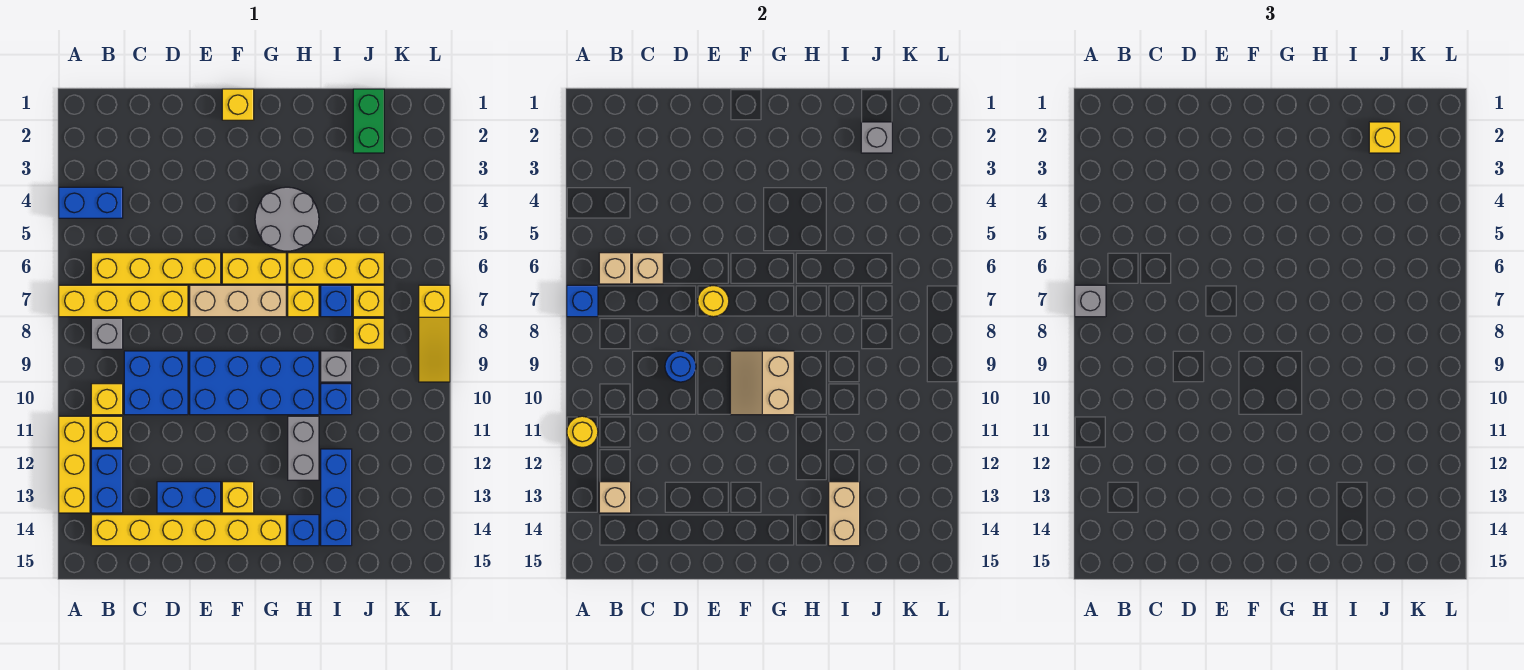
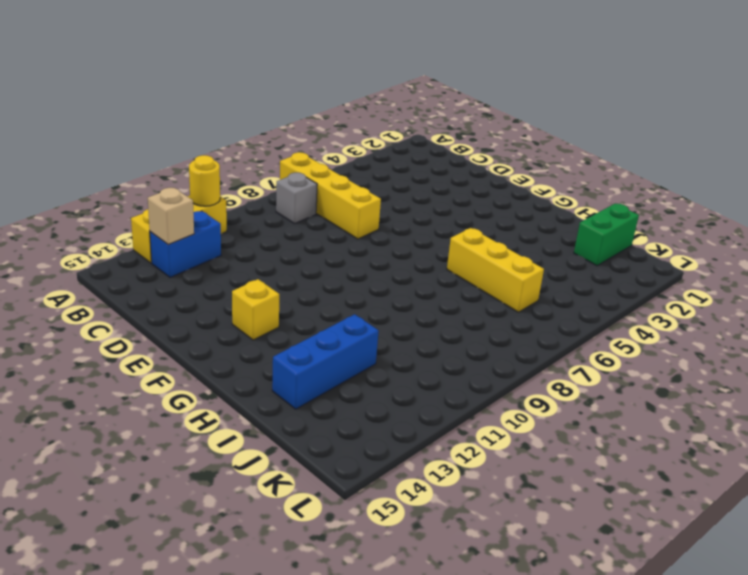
none -> blue 1x2 brick [59,187,123,218]
none -> yellow 1x4 brick [91,253,221,284]
none -> yellow 1x1 brick [91,384,123,415]
none -> yellow 1x1 brick [91,416,123,448]

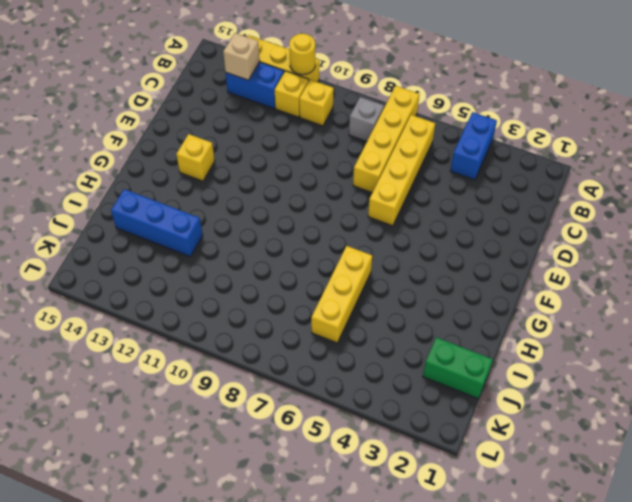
none -> yellow 1x6 brick [91,515,286,546]
none -> blue 2x2 brick [124,351,188,415]
none -> blue 1x2 brick [157,482,221,513]
none -> tan 1x3 brick [190,285,286,317]

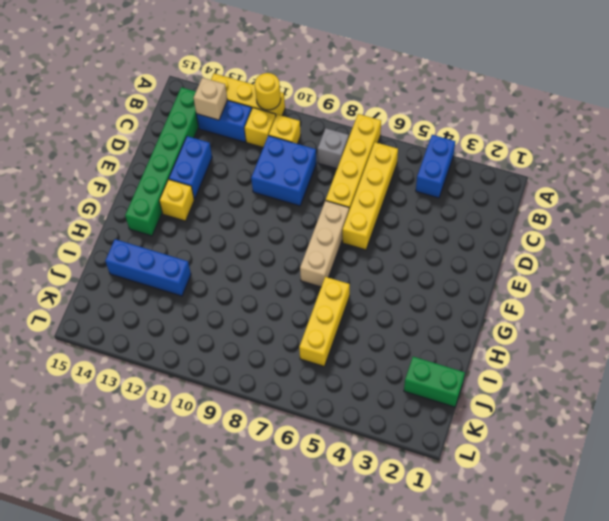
green 1x6 brick [125,87,199,236] -> yellow 1x6 brick [91,515,286,546]
none -> blue 2x4 brick [190,351,319,415]
none -> yellow 1x1 brick [222,89,254,120]
none -> yellow 1x2 brick [222,253,286,284]
none -> grey 2x2 round brick [255,187,319,251]

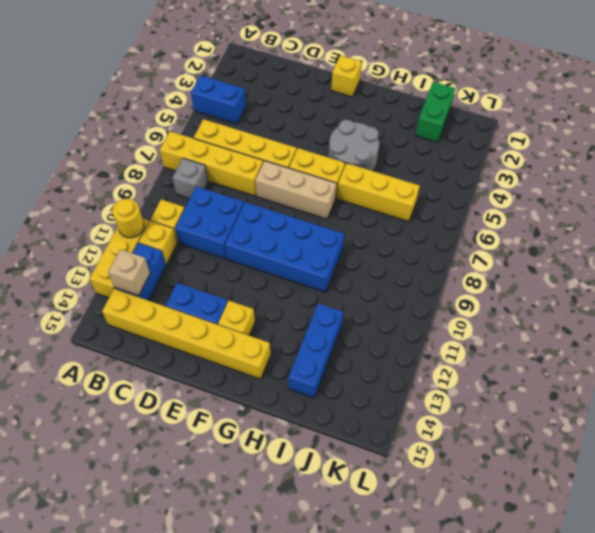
none -> yellow 1x1 brick [288,285,319,317]
none -> grey 1x2 brick [288,416,319,480]
none -> blue 1x1 brick [288,515,319,546]
none -> blue 1x1 brick [321,285,352,317]

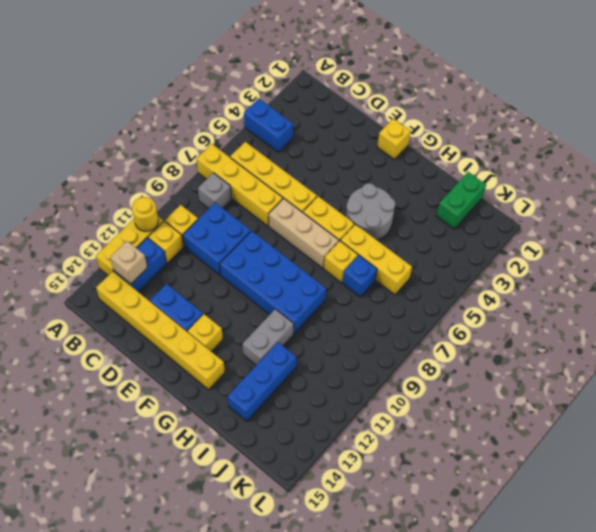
none -> blue 1x1 brick [288,515,319,546]
none -> grey 1x1 brick [321,351,352,382]
none -> blue 1x1 brick [321,384,352,415]
none -> yellow 1x1 brick [353,285,384,317]

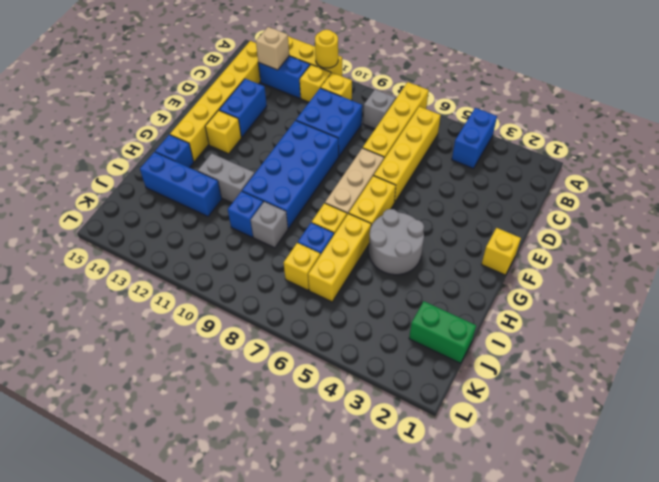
none -> yellow 1x1 brick [353,318,384,349]
none -> yellow 1x3 slope [419,285,450,382]
none -> blue 1x1 brick [567,285,598,317]
none -> tan 1x1 brick [599,253,631,284]

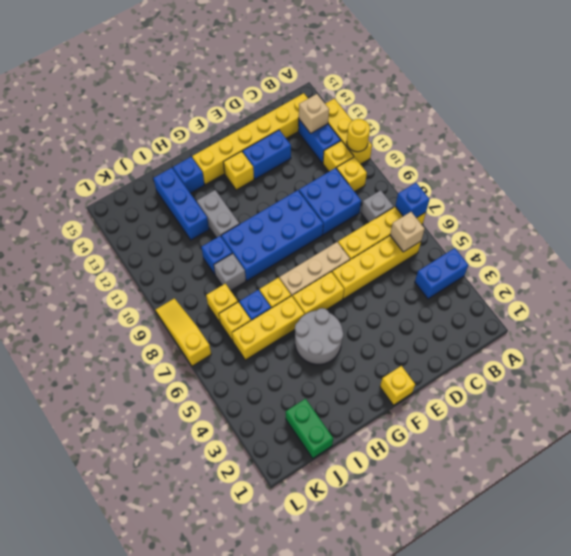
none -> tan 1x1 brick [632,253,663,284]
none -> blue 1x1 round brick [665,351,696,382]
none -> yellow 1x1 round brick [698,286,729,317]
none -> tan 2x2 slope [730,351,794,415]

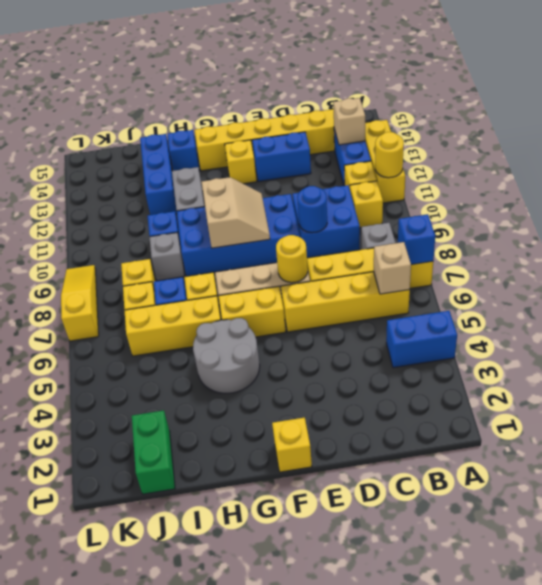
none -> tan 1x1 brick [632,253,663,284]
none -> tan 1x2 brick [829,482,860,546]
none -> grey 1x1 brick [861,122,892,153]
none -> grey 1x1 brick [1075,285,1106,317]

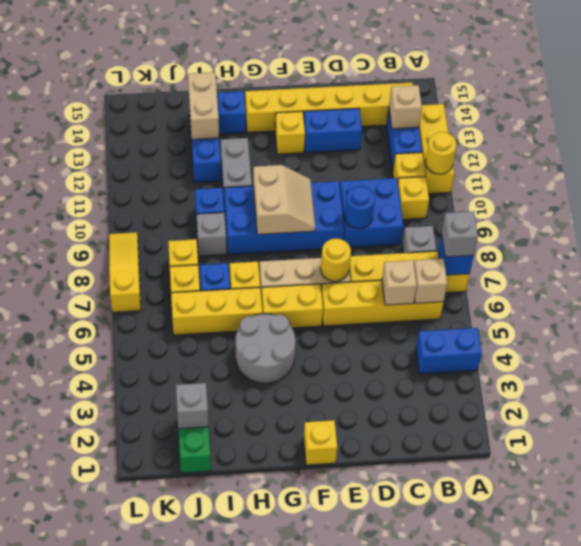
none -> yellow 1x1 brick [1369,122,1400,153]

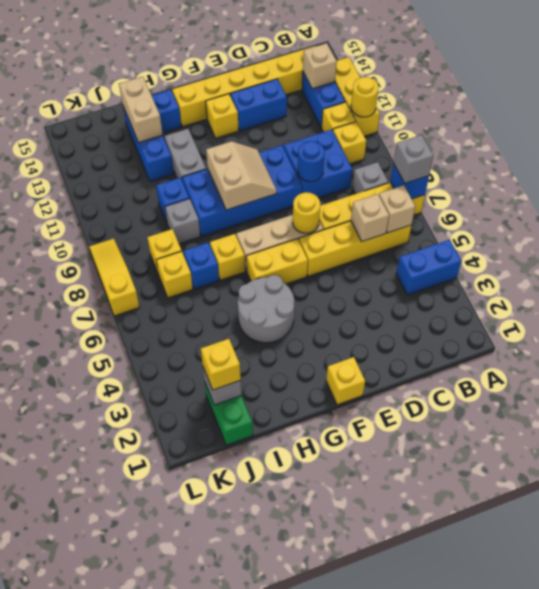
none -> yellow 1x3 brick [288,253,384,284]

